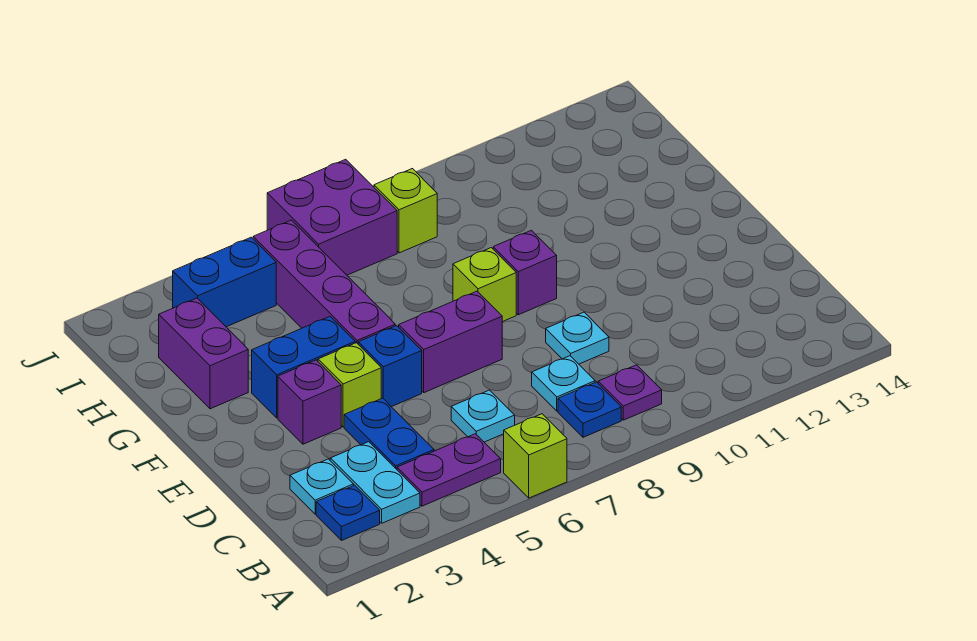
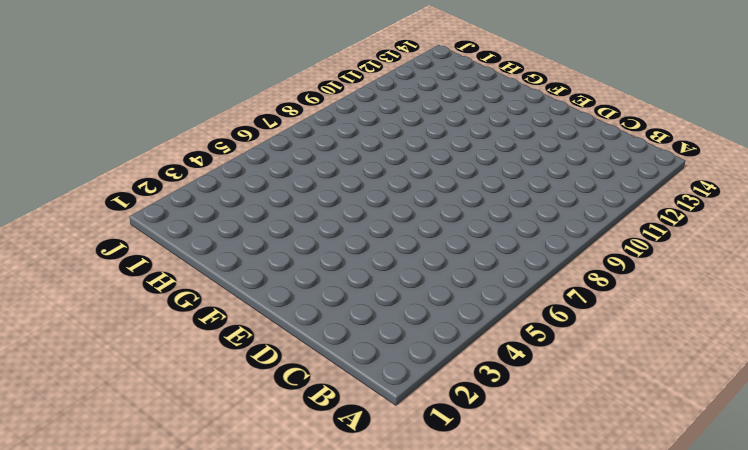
none -> lime 1x1 brick [504,414,567,498]
none -> blue 1x1 plate [316,485,380,541]
none -> cyan 1x2 plate [330,442,420,523]

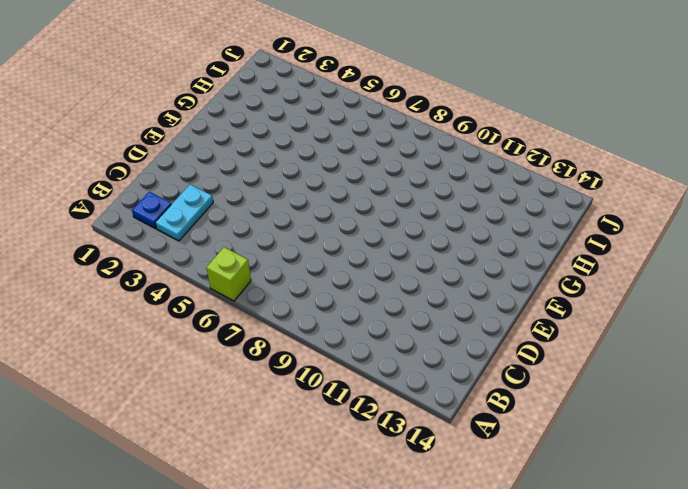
none -> purple 1x2 plate [397,434,501,506]
none -> blue 1x1 plate [558,382,621,437]
none -> purple 1x1 plate [598,365,662,420]

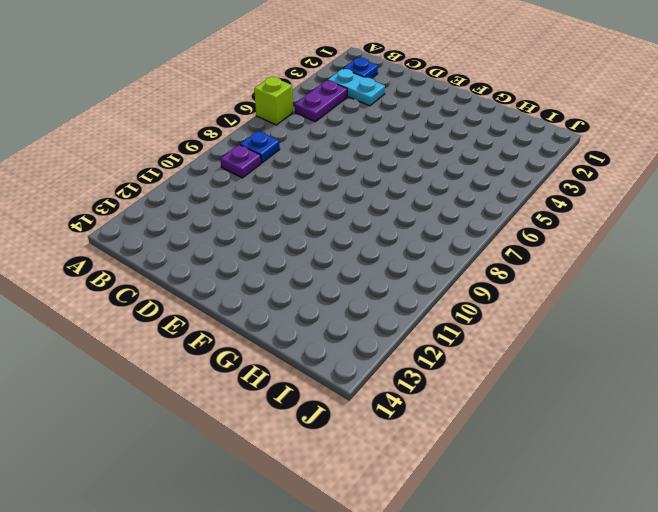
none -> cyan 1x1 plate [290,459,354,514]
none -> blue 1x2 plate [344,398,434,469]
none -> cyan 1x1 plate [451,390,515,442]

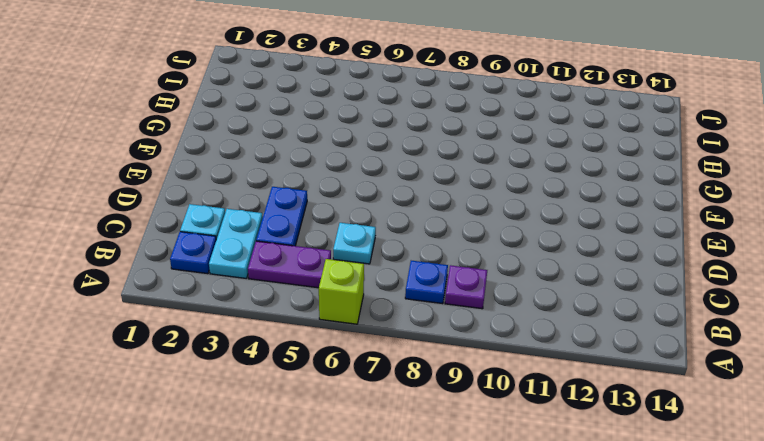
none -> cyan 1x1 plate [532,356,595,411]
none -> cyan 1x1 plate [546,312,609,364]
none -> purple 1x1 brick [278,360,341,444]

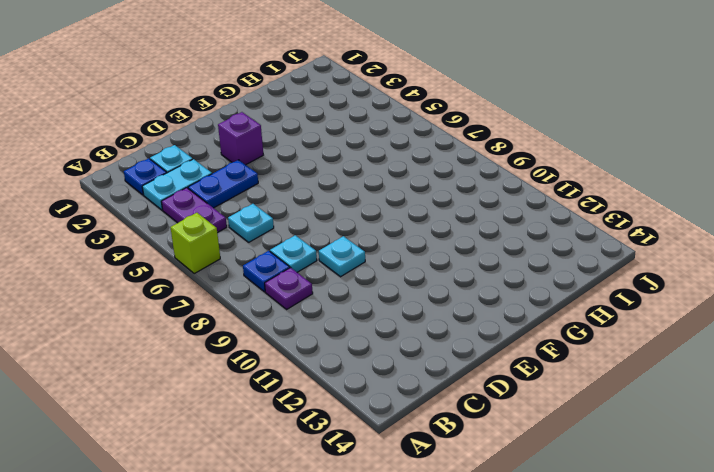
none -> lime 1x1 brick [318,343,381,427]
none -> blue 1x1 brick [358,326,422,407]
none -> purple 1x2 brick [399,291,502,393]

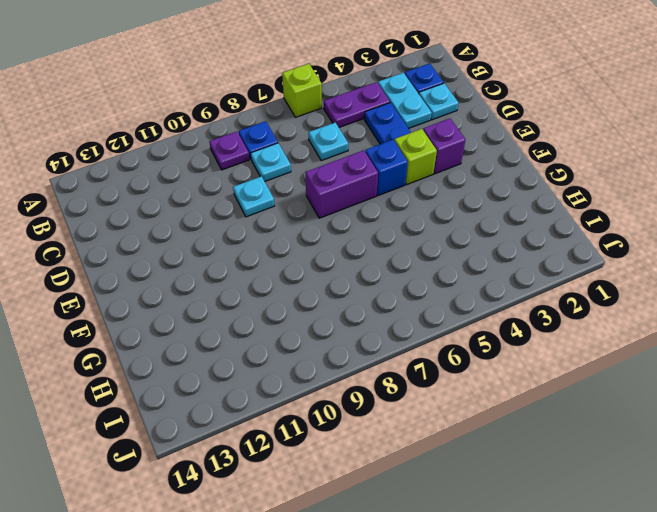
none -> blue 1x2 brick [252,317,355,418]
none -> purple 1x4 brick [253,220,395,344]
none -> lime 1x1 brick [453,248,516,322]

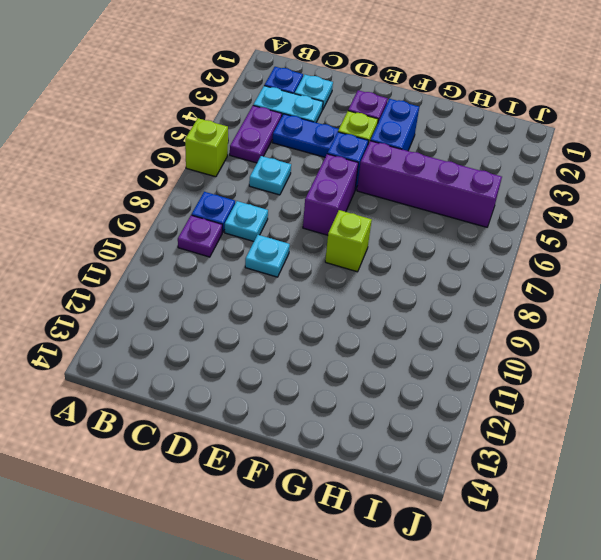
none -> purple 1x1 brick [493,230,557,315]
none -> purple 1x2 brick [159,298,248,409]
none -> blue 1x2 brick [173,237,276,327]

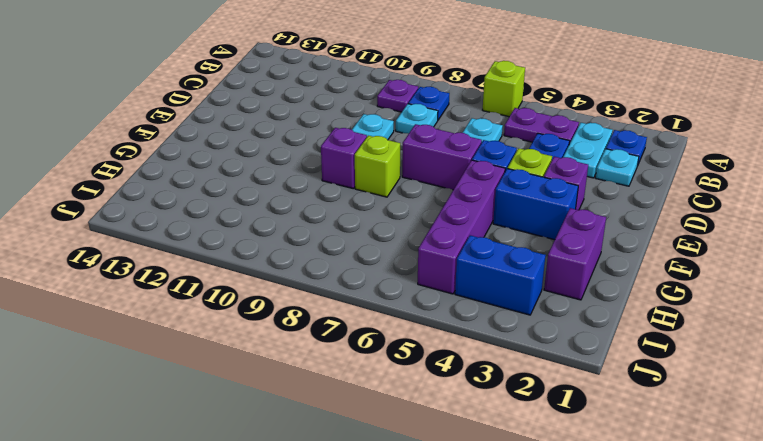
none -> purple 2x2 brick [267,159,397,275]
none -> lime 1x1 brick [374,169,437,253]

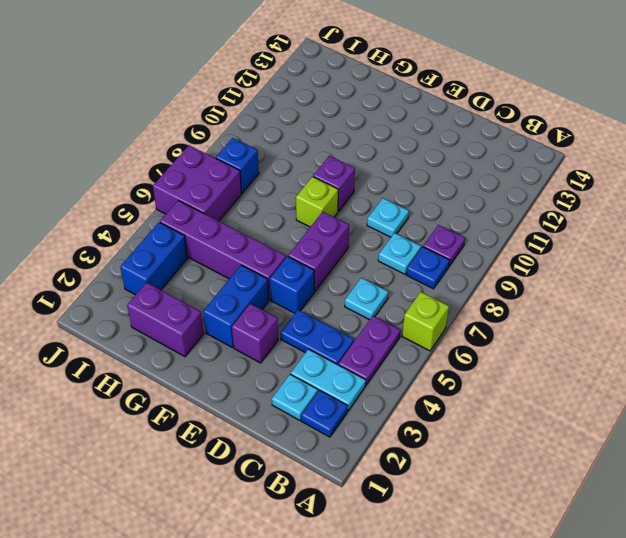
blue 1x1 brick [216,138,259,193] -> lime 1x1 brick [374,169,437,253]
none -> lime 1x1 brick [318,343,381,427]

